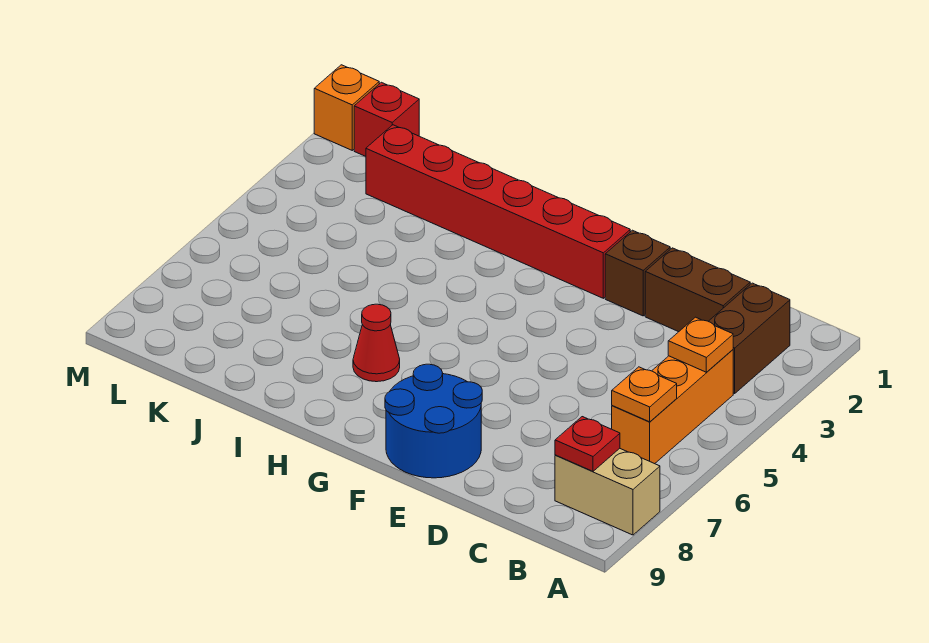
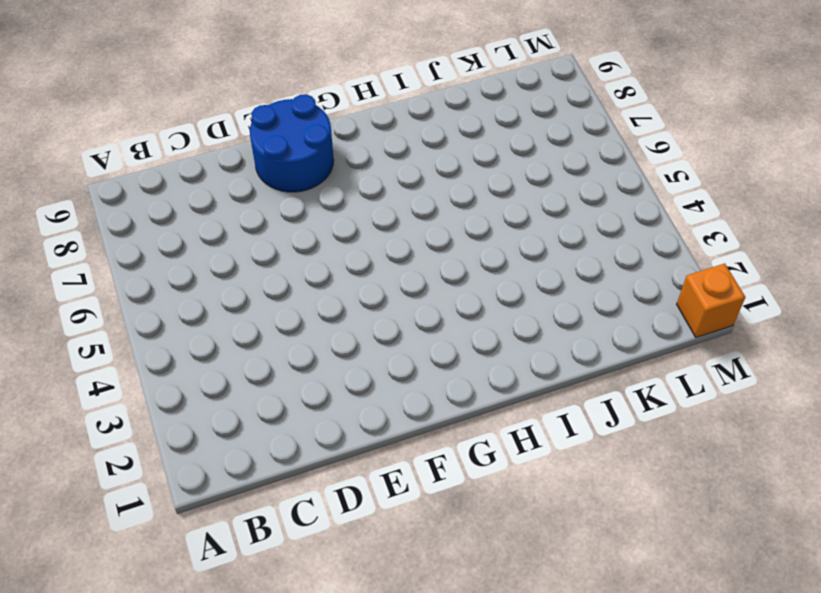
none -> tan 1x2 brick [555,449,660,535]
none -> brown 1x2 brick [709,283,790,393]
none -> orange 1x3 brick [612,350,733,464]

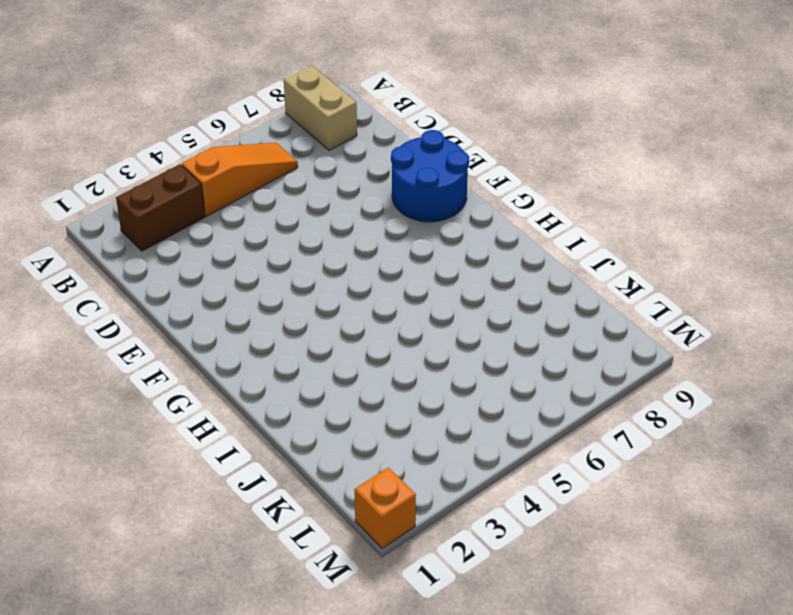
orange 1x3 slope [182,143,298,216] -> orange 1x3 brick [612,350,733,464]
none -> brown 1x2 brick [645,248,750,332]
none -> brown 1x1 brick [605,230,670,316]
none -> red 1x6 brick [366,125,630,298]

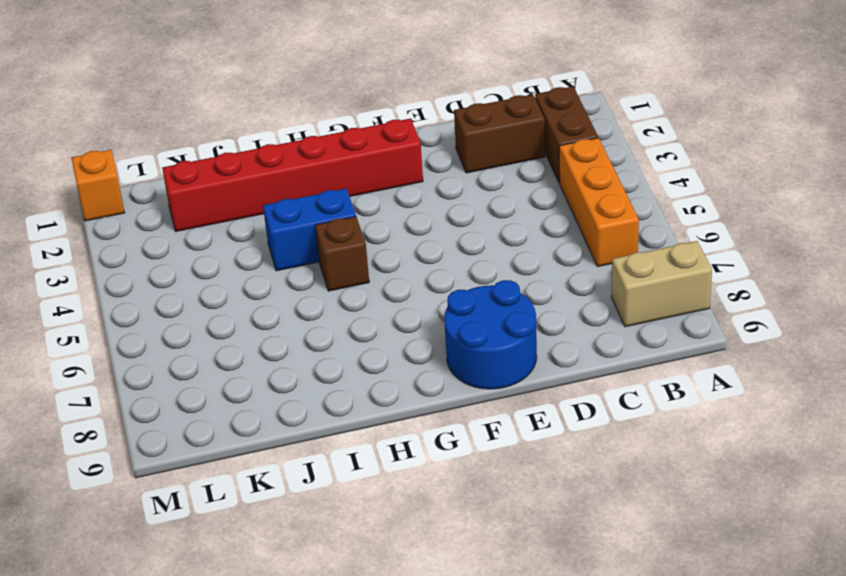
blue 1x2 brick [263,188,356,271] -> none
brown 1x1 brick [315,217,369,291] -> brown 1x1 brick moved to [605,230,670,316]
none -> red 1x1 cone [353,304,400,382]
none -> red 1x1 brick [354,82,419,156]
none -> orange 1x1 plate [668,317,733,372]

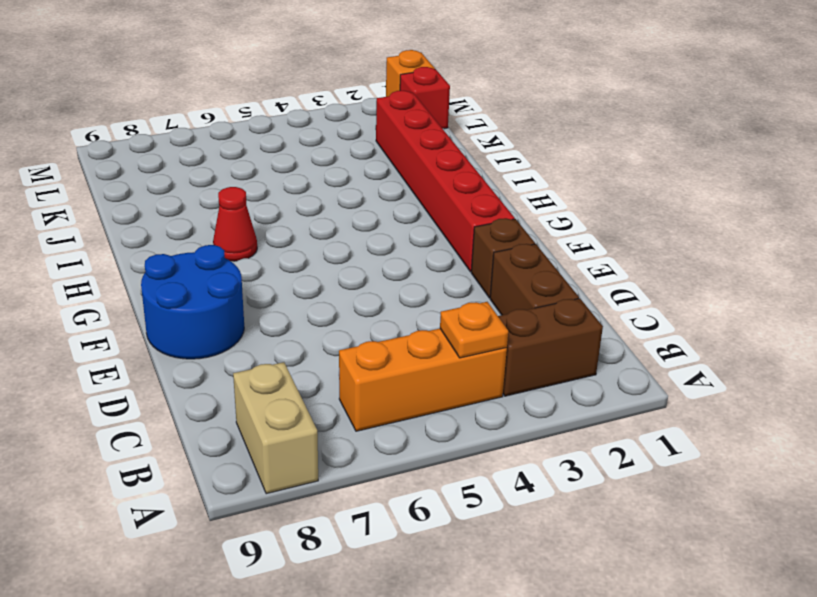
none -> orange 1x1 plate [612,367,677,422]
none -> red 1x1 plate [555,417,620,471]

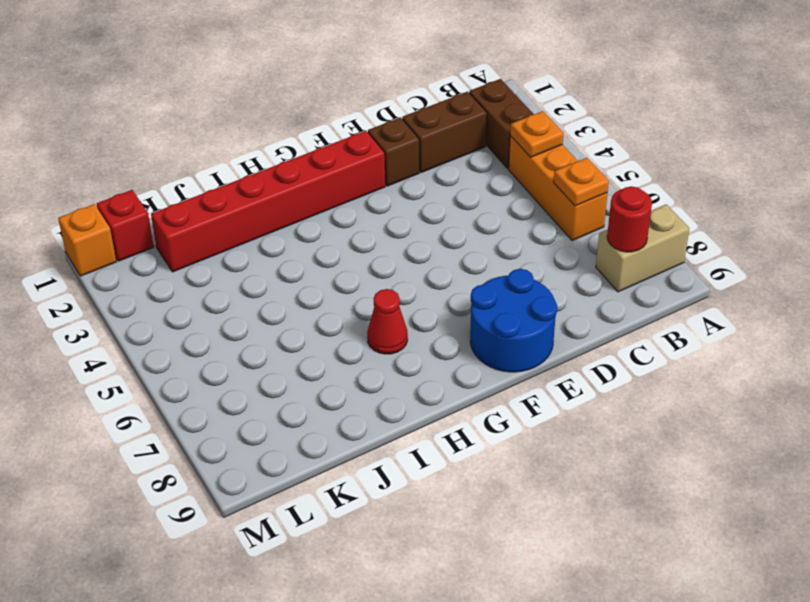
red 1x1 round brick [607,186,652,252] -> red 1x1 plate [555,417,620,471]

